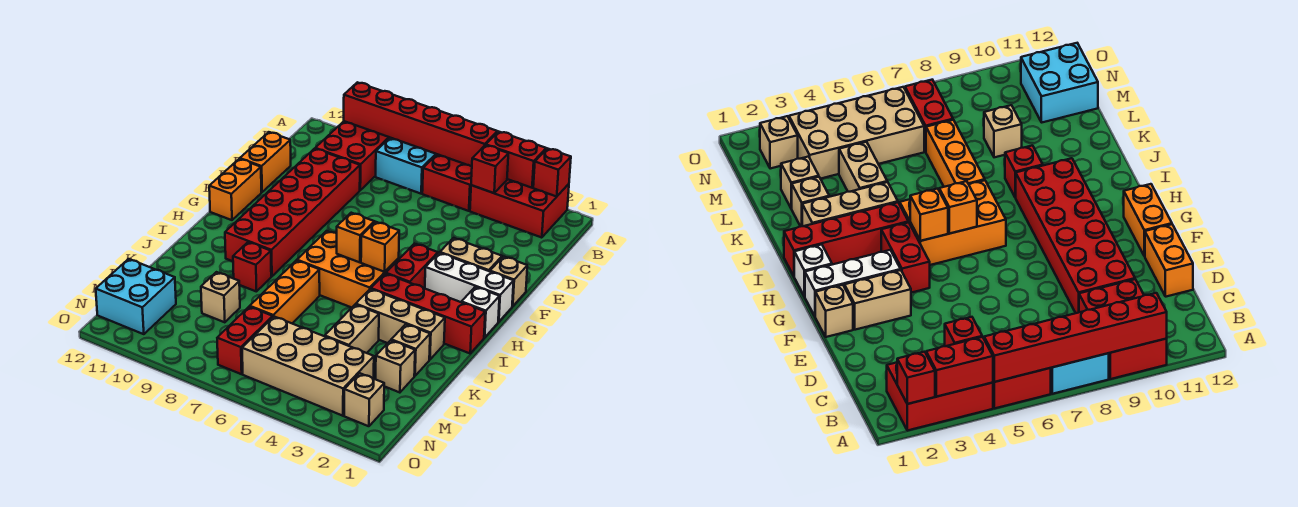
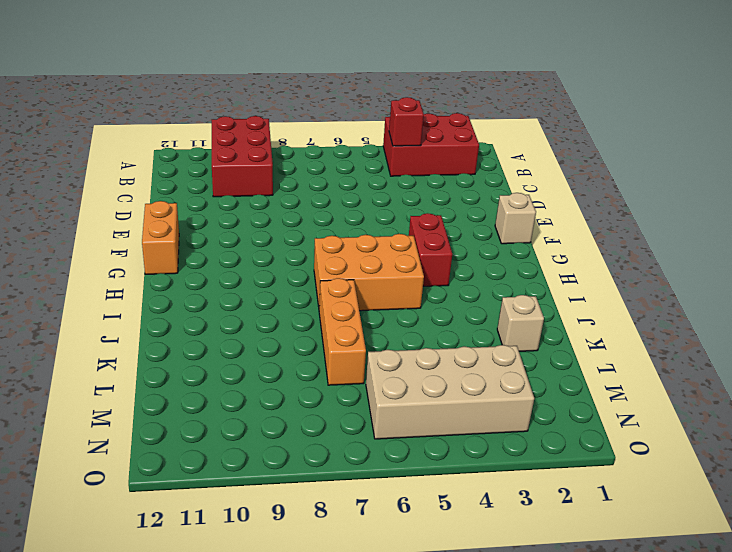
none -> red 2x2 brick [422,154,472,211]
none -> cyan 2x2 brick [376,138,437,194]
none -> red 2x6 brick [225,149,360,276]
none -> orange 1x2 brick [240,132,291,192]

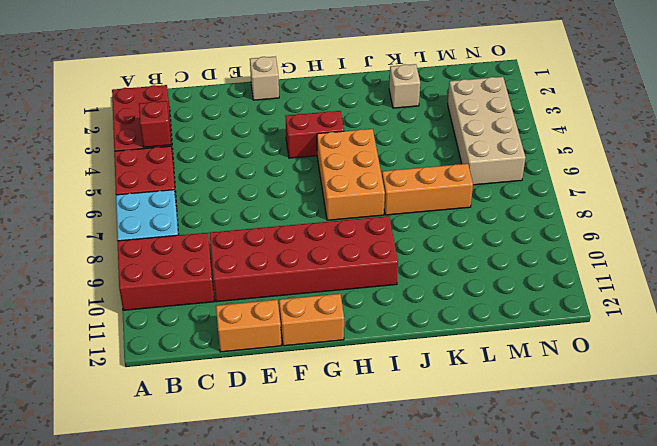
none -> tan 1x2 brick [440,238,502,271]
none -> white 1x3 brick [425,253,514,322]
none -> white 1x1 brick [462,287,500,338]
none -> red 1x4 brick [371,274,485,353]

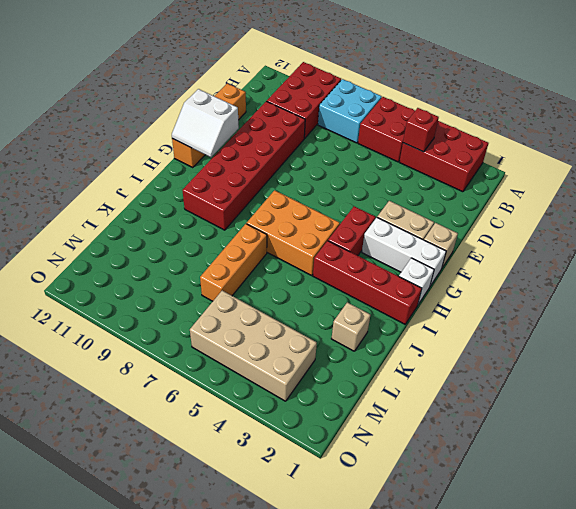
white 2x2 slope [172,89,239,157] -> none
none -> tan 1x3 brick [356,289,445,360]
none -> red 1x1 brick [233,242,271,291]
none -> tan 1x2 brick [325,304,379,353]
none -> tan 1x1 brick [376,340,415,393]

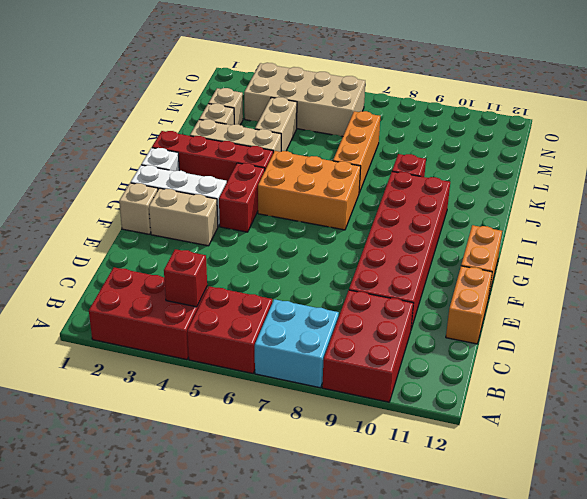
none -> tan 1x1 brick [201,272,240,322]
none -> red 1x2 brick [217,307,273,374]
none -> cyan 2x2 brick [96,259,176,334]
none -> tan 1x1 brick [344,373,384,426]

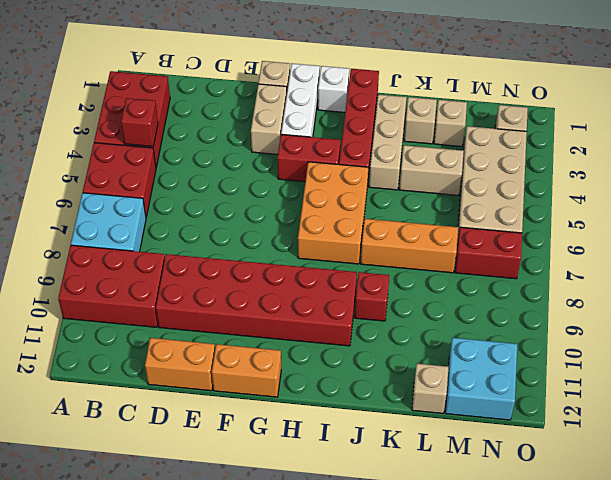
tan 1x1 brick [412,364,448,413] -> tan 1x1 brick moved to [201,272,240,322]
none -> red 1x1 brick [533,148,571,197]
none -> red 1x2 brick [486,132,546,188]
none -> red 1x6 brick [344,82,497,167]
none -> orange 1x1 brick [361,222,399,272]

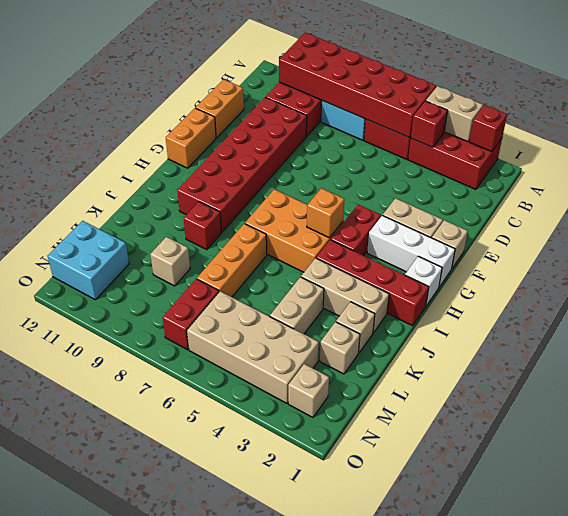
tan 1x2 brick [426,86,483,142] -> red 1x2 brick [486,132,546,188]
red 2x6 brick [279,33,436,138] -> red 1x6 brick [344,82,497,167]
none -> orange 1x1 brick [337,213,374,262]

